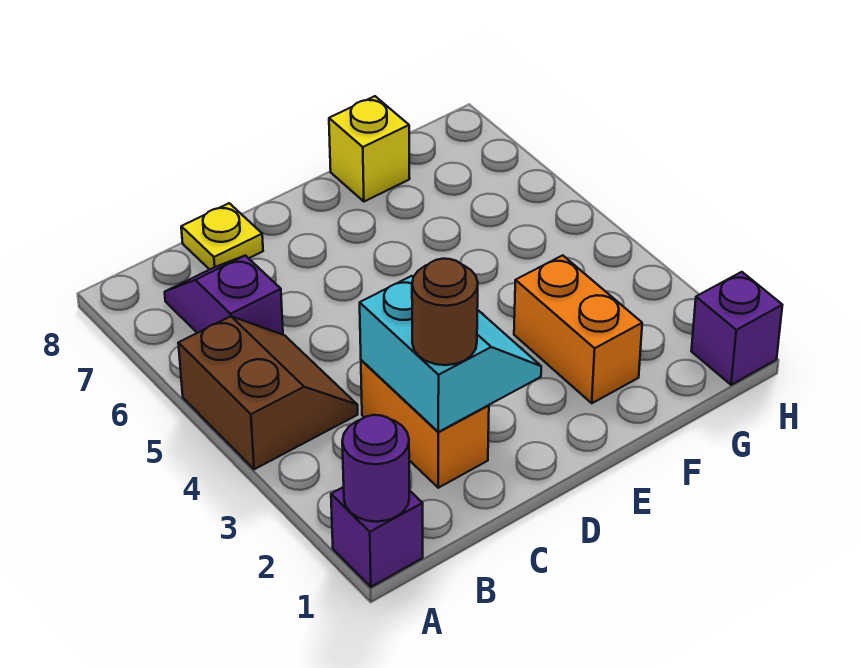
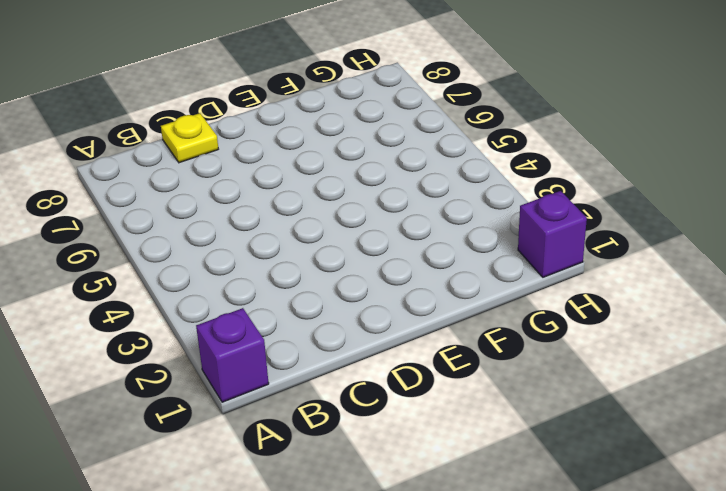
none -> brown 2x2 slope [178,316,358,469]
none -> purple 1x2 slope [165,255,283,335]

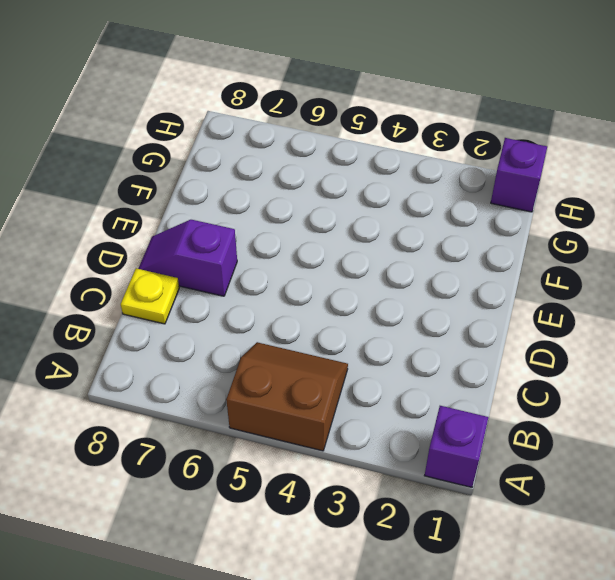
purple 1x2 slope [138,220,237,296] -> purple 1x2 slope moved to [165,255,283,335]
none -> orange 1x2 brick [361,360,489,488]
none -> orange 1x2 brick [514,255,642,403]

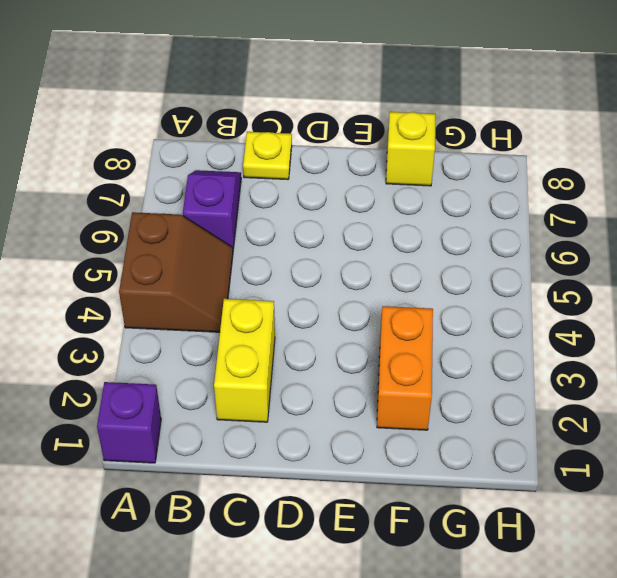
yellow 1x2 brick [214,299,275,422] -> orange 1x2 brick [361,360,489,488]
none -> purple 1x1 brick [691,272,782,385]
none -> purple 1x1 round brick [342,415,409,522]

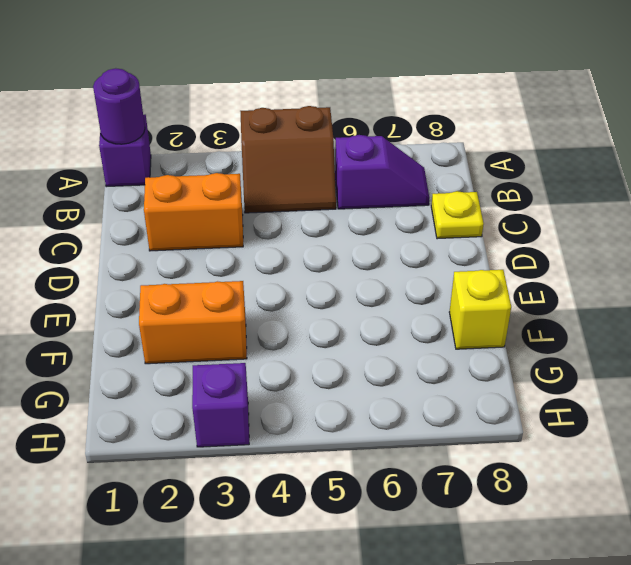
purple 1x1 brick [192,363,249,447] -> purple 1x1 brick moved to [691,272,782,385]
none -> cyan 2x2 slope [360,276,541,432]
none -> brown 1x1 round brick [412,259,478,365]

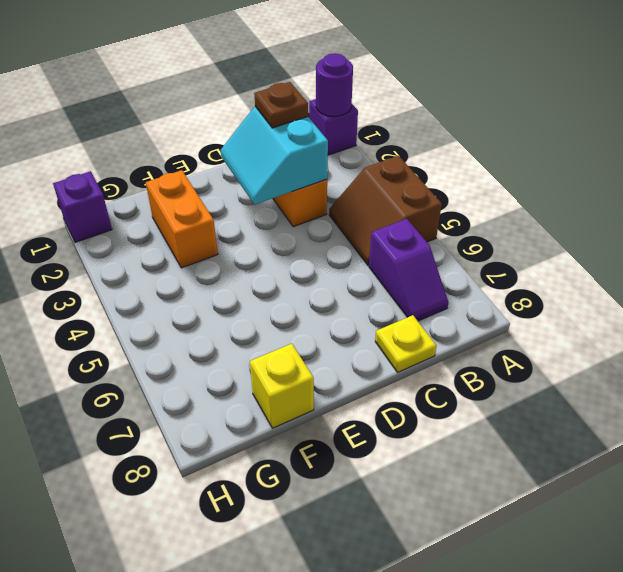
brown 1x1 plate [254,82,308,128] -> brown 1x1 round brick [412,259,478,365]

